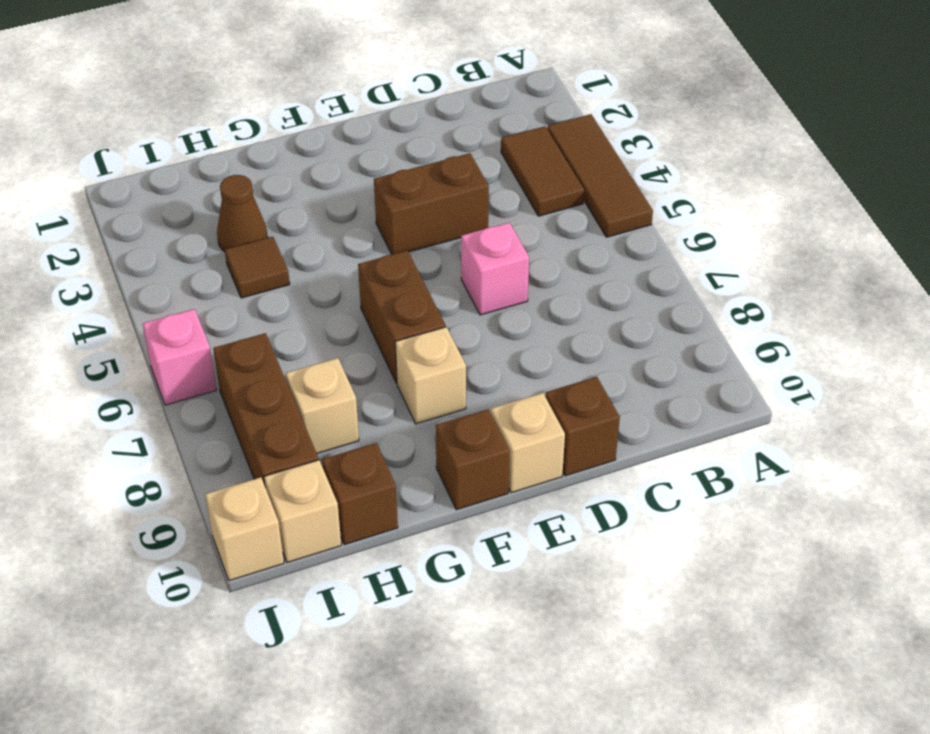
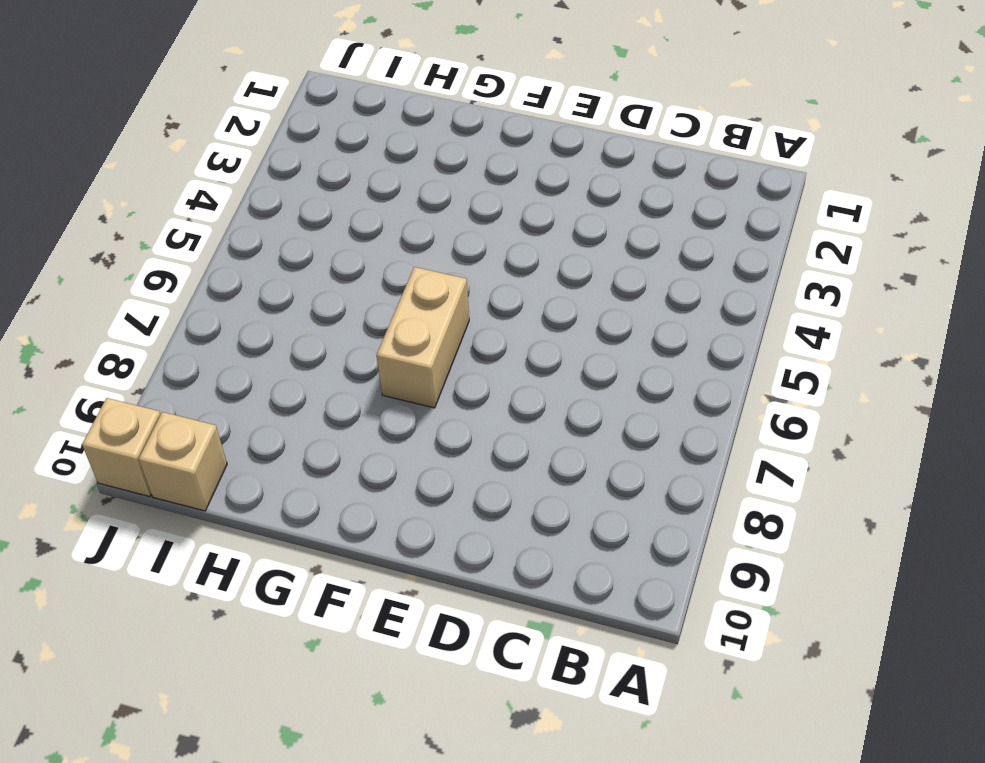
tan 1x2 brick [376,267,469,408] -> brown 1x2 brick [358,251,446,383]
none -> brown 1x3 tile [547,114,653,237]
none -> brown 1x2 tile [501,126,584,216]
none -> brown 1x2 brick [374,153,489,255]

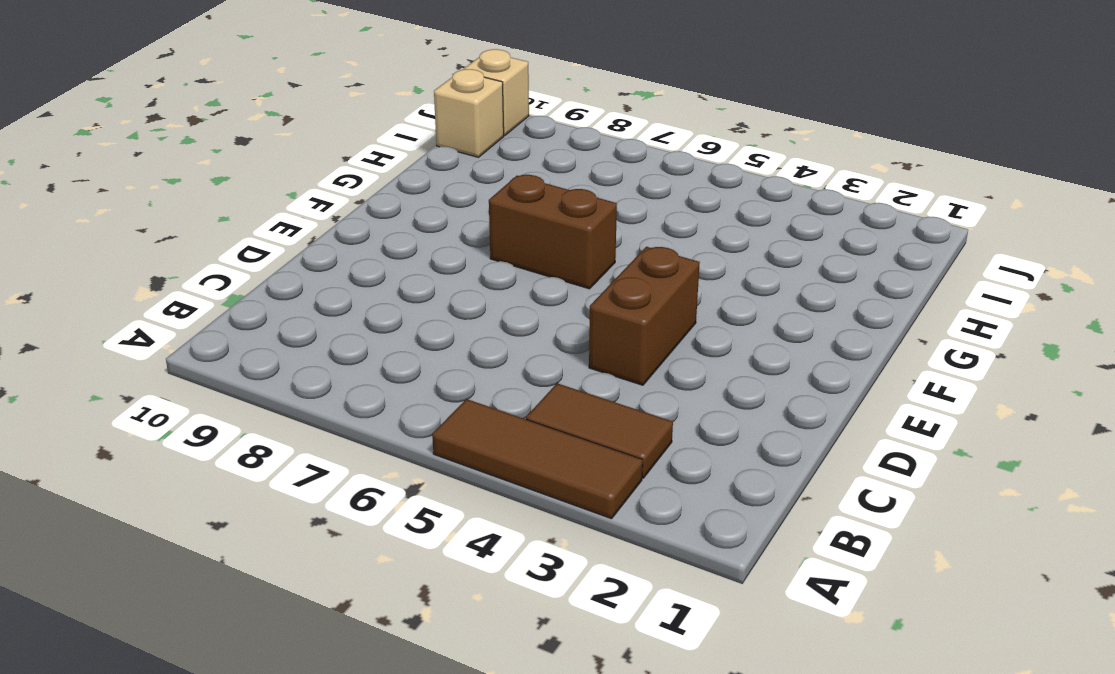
none -> pink 1x1 brick [461,223,529,315]
none -> brown 1x1 brick [546,377,620,476]
none -> tan 1x1 brick [491,393,565,493]

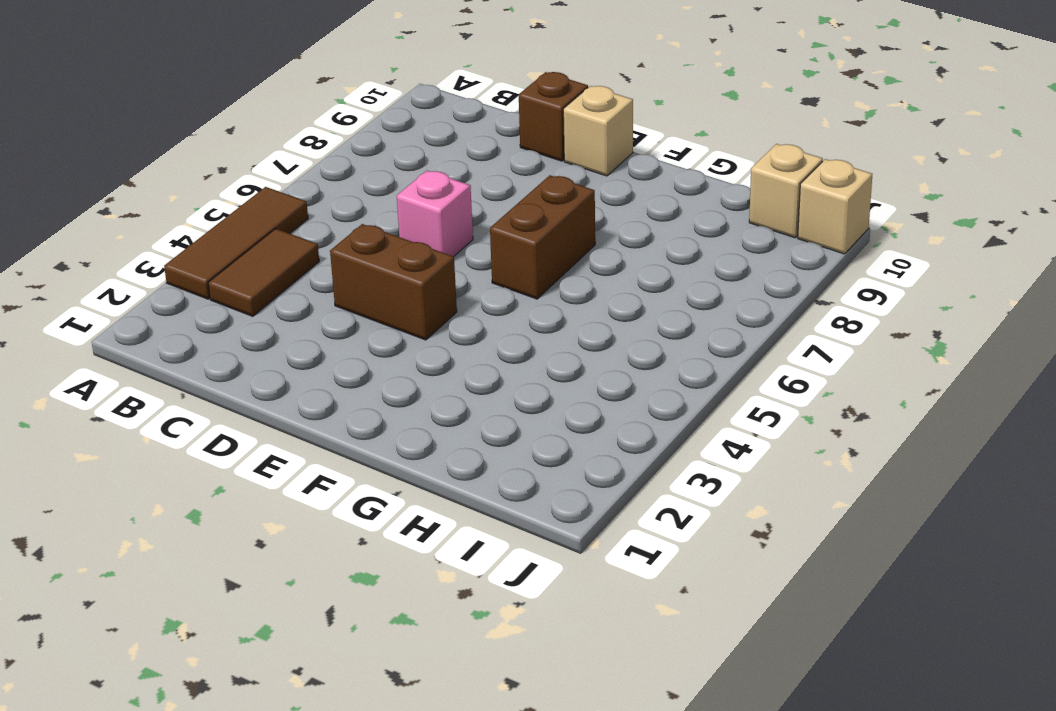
none -> tan 1x1 brick [395,327,466,424]
none -> brown 1x1 brick [436,409,510,510]
none -> brown 1x1 cone [217,175,268,252]

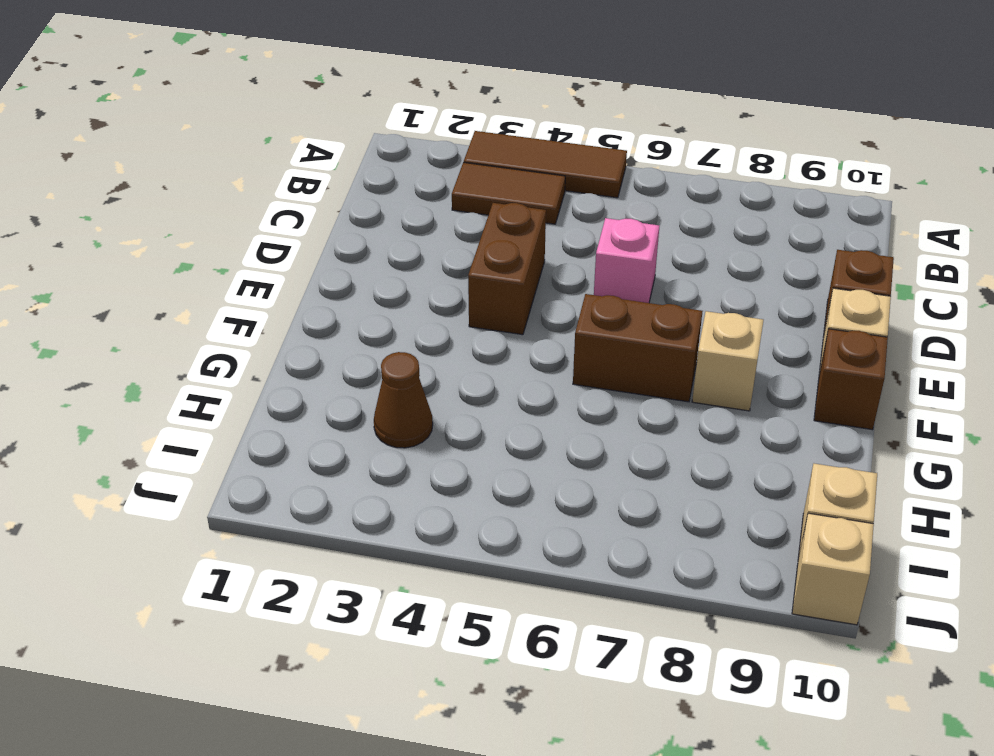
none -> brown 1x1 tile [225,237,290,298]
none -> tan 1x1 brick [286,358,359,453]
none -> brown 1x1 brick [322,443,398,545]

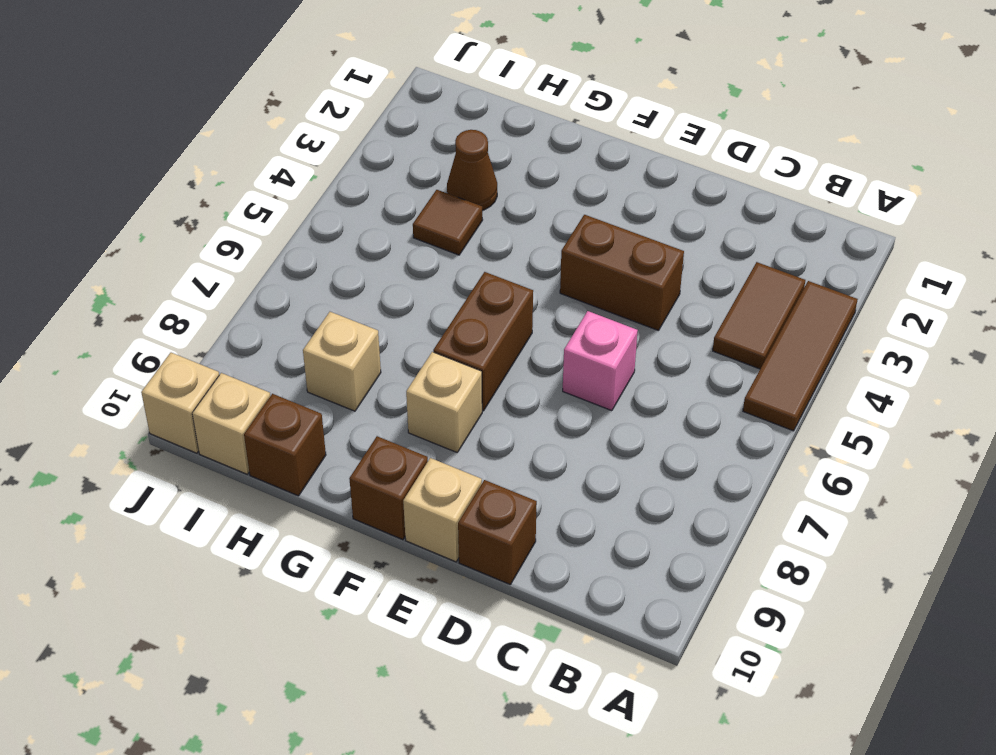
none -> brown 1x3 brick [213,333,319,485]
none -> pink 1x1 brick [143,309,217,405]

